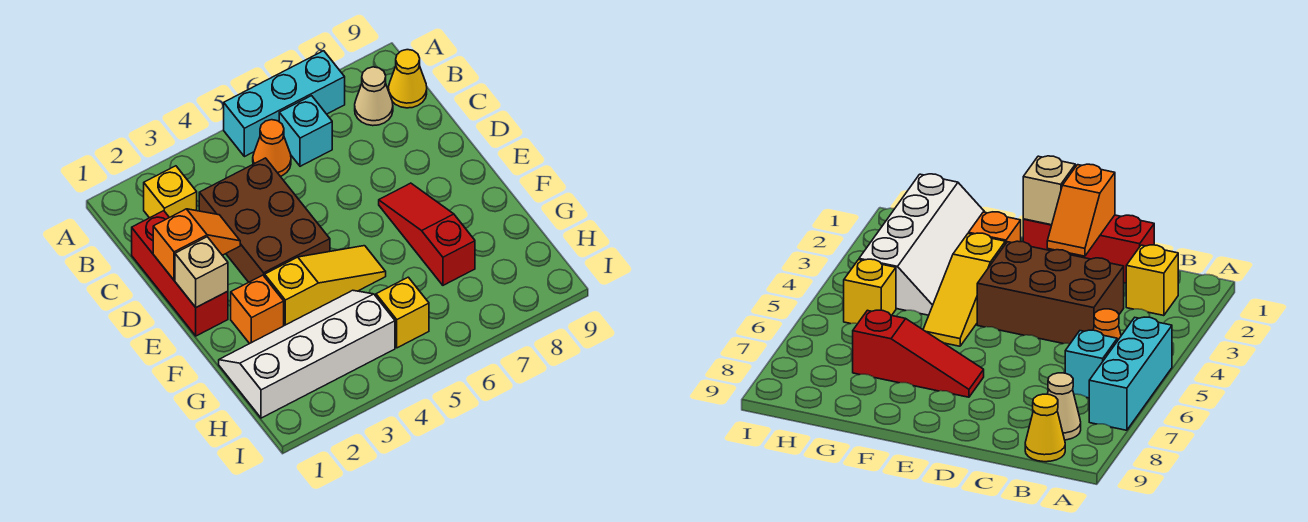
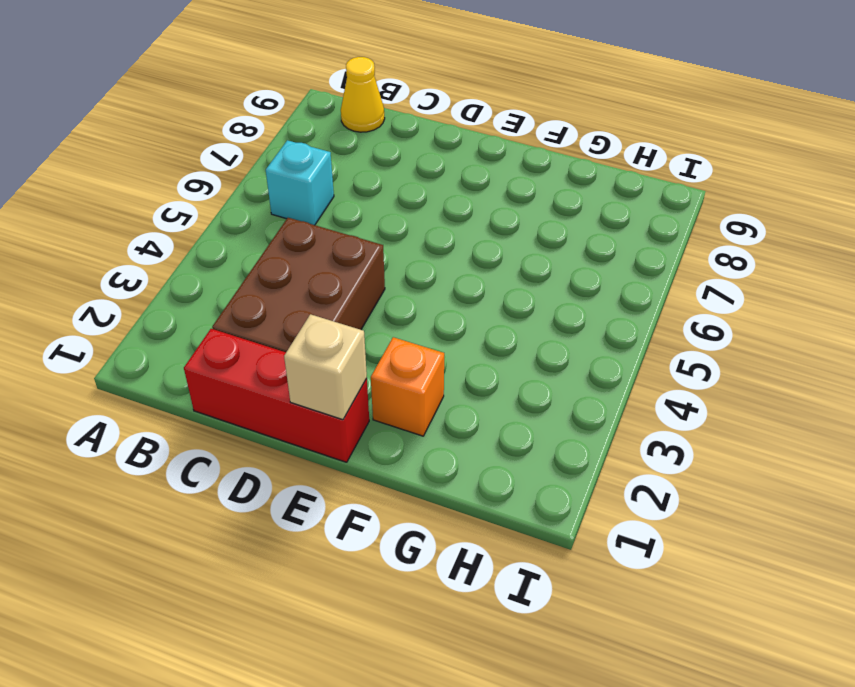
brown 2x3 brick [212,218,385,352] -> brown 2x3 brick turned to [199,158,330,282]
none -> cyan 1x3 brick [224,51,345,157]
none -> yellow 1x1 brick [144,166,197,218]
none -> orange 1x1 cone [253,120,291,176]

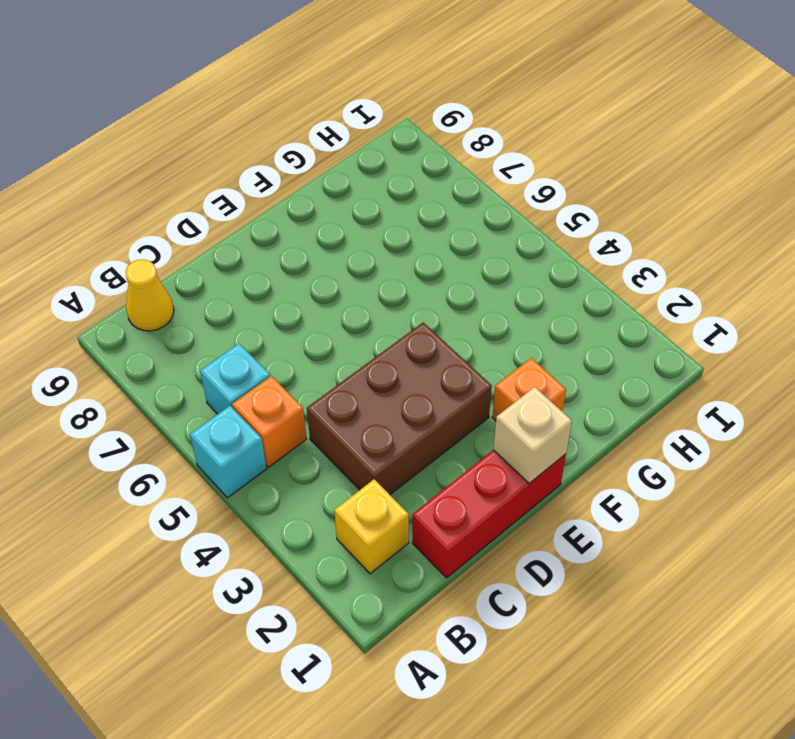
cyan 1x1 brick [190,406,266,498] -> cyan 1x3 brick [224,51,345,157]
orange 1x1 brick [232,376,307,467] -> orange 1x1 cone [253,120,291,176]
none -> tan 1x1 cone [355,67,393,126]
none -> red 1x3 slope [379,183,475,285]
none -> yellow 1x3 slope [265,246,386,326]

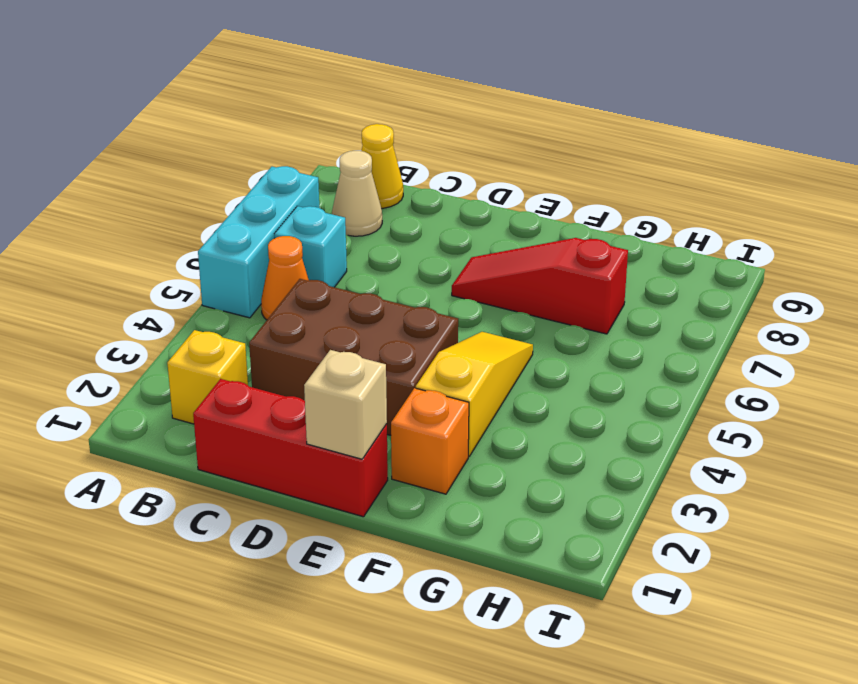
none -> white 2x4 slope [219,290,395,418]
none -> yellow 1x1 brick [376,277,429,348]
none -> orange 1x2 slope [153,209,240,280]

